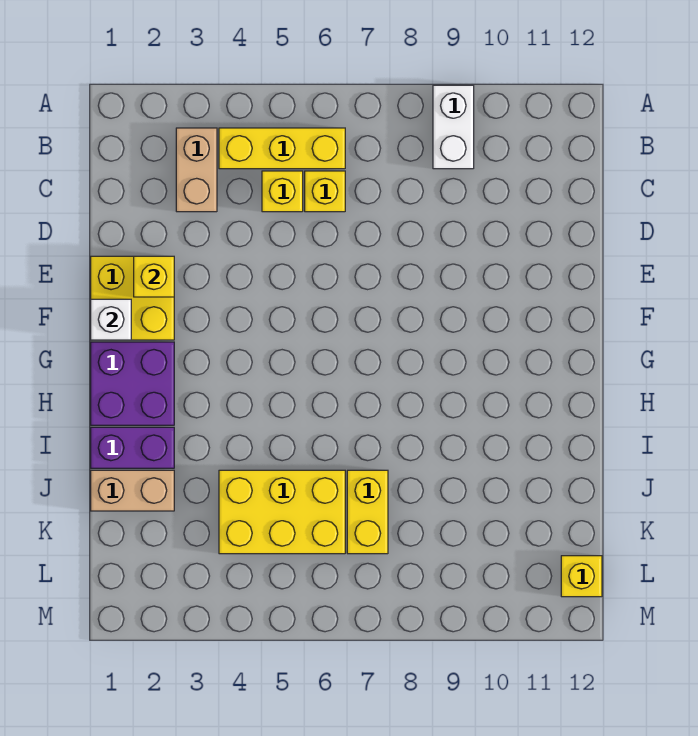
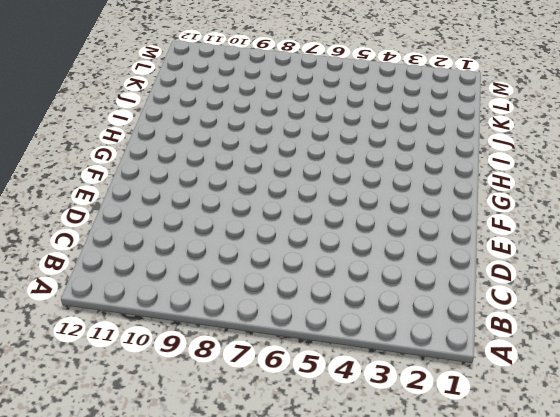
none -> white 1x2 brick [433,85,474,169]
none -> tan 1x2 brick [176,128,217,212]
none -> yellow 1x3 brick [219,128,345,169]

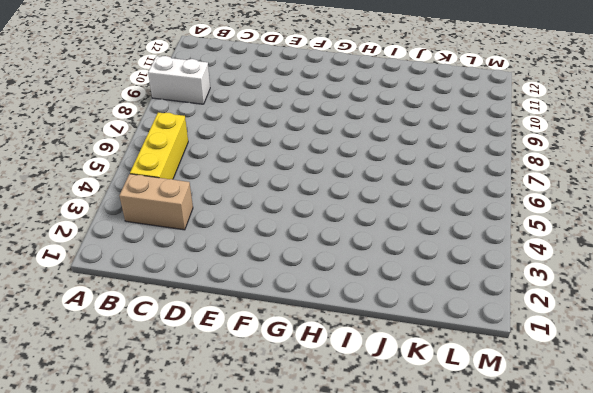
none -> yellow 1x1 brick [262,171,303,212]
none -> yellow 1x1 brick [305,171,345,212]
none -> yellow 2x2 brick [91,256,174,340]

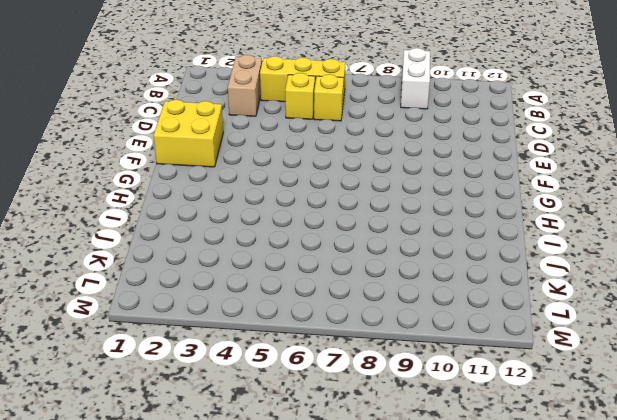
none -> purple 2x2 brick [91,342,174,425]
none -> purple 1x2 brick [91,427,174,468]
none -> tan 1x2 brick [91,470,174,511]

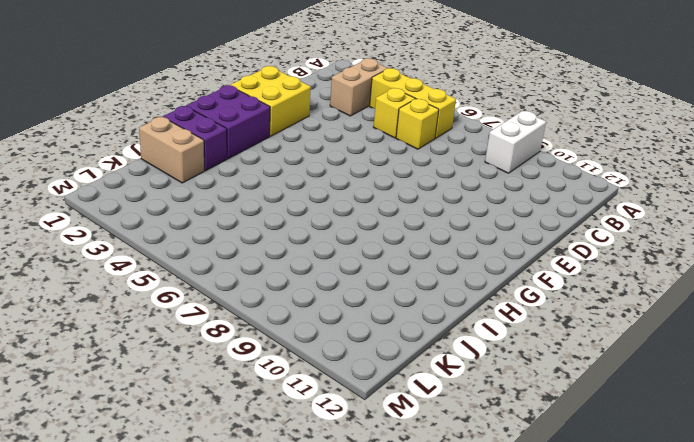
none -> yellow 2x3 brick [219,470,345,554]
none -> yellow 1x2 brick [347,470,388,554]
none -> yellow 1x1 brick [561,556,602,597]

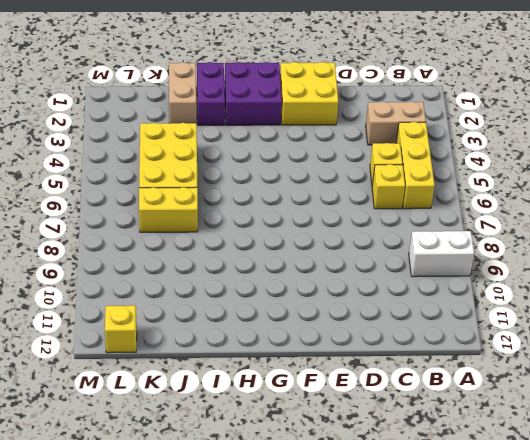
none -> yellow 1x1 brick [134,256,174,297]
none -> white 1x1 brick [91,299,131,340]

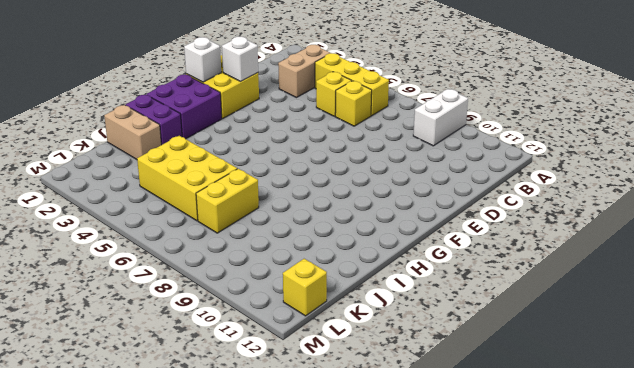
white 1x1 brick [222,37,258,81] -> yellow 1x1 brick [134,256,174,297]

